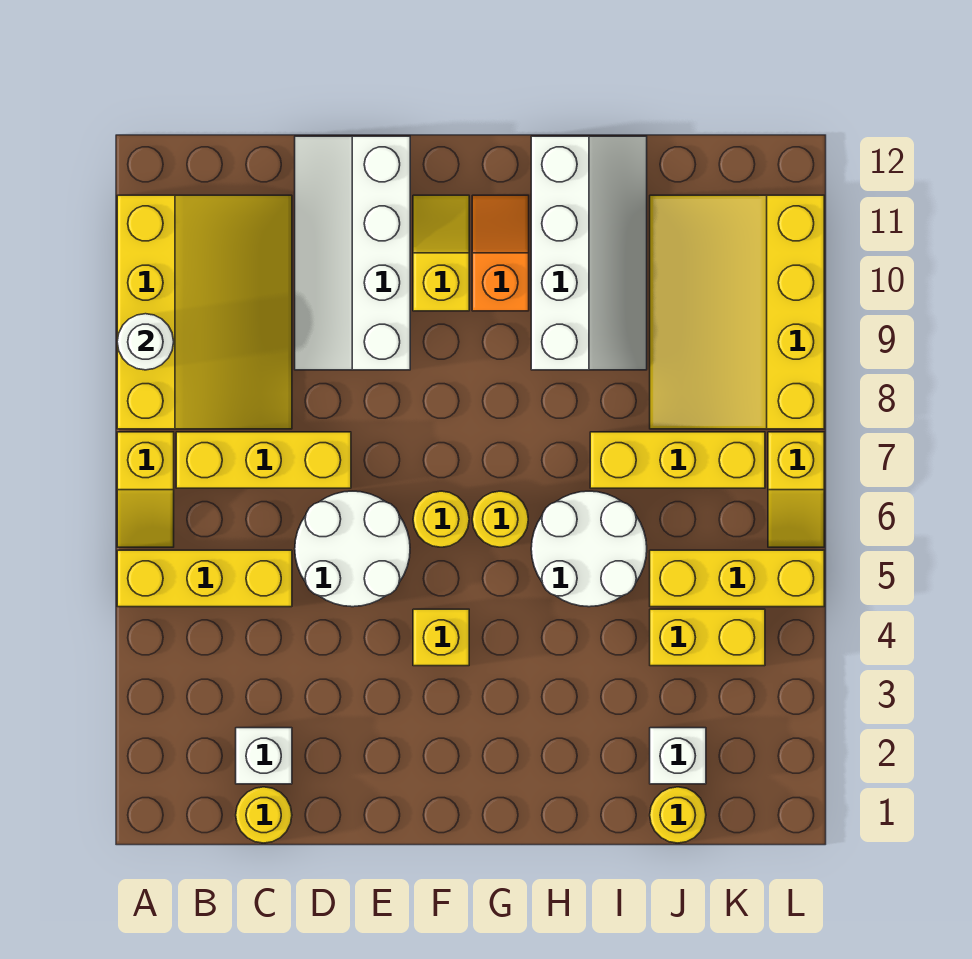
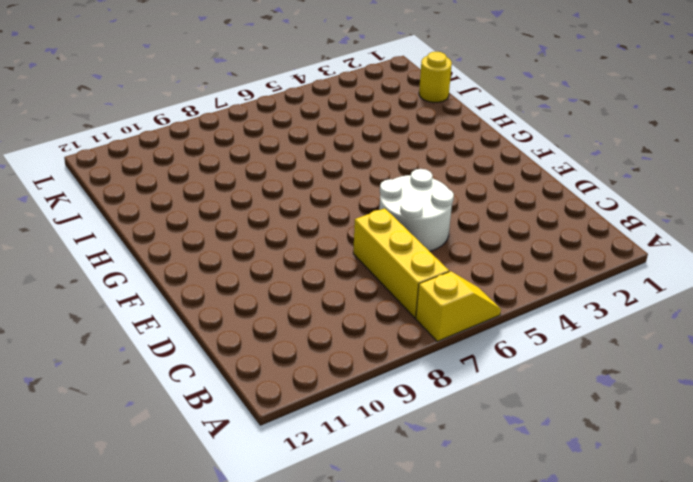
none -> yellow 1x3 brick [117,550,292,607]
none -> yellow 3x4 slope [117,195,292,429]
none -> yellow 1x1 round brick [236,787,292,843]

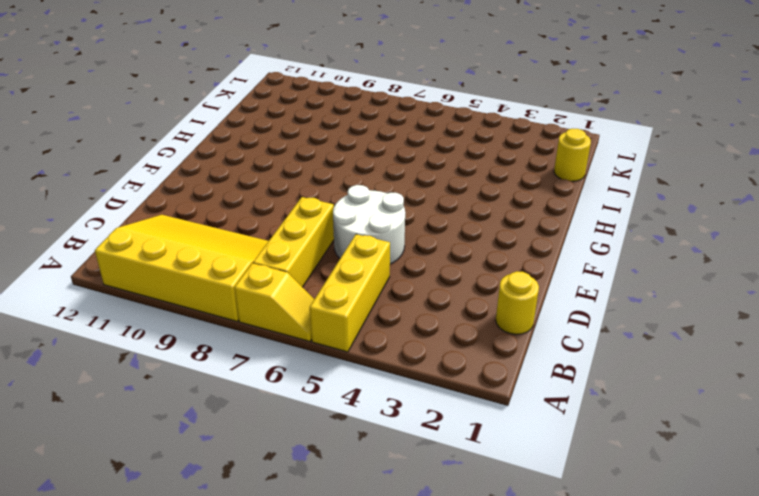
none -> white 1x1 brick [236,728,292,784]
none -> white 2x4 slope [295,136,410,370]
none -> yellow 1x1 brick [413,609,469,666]

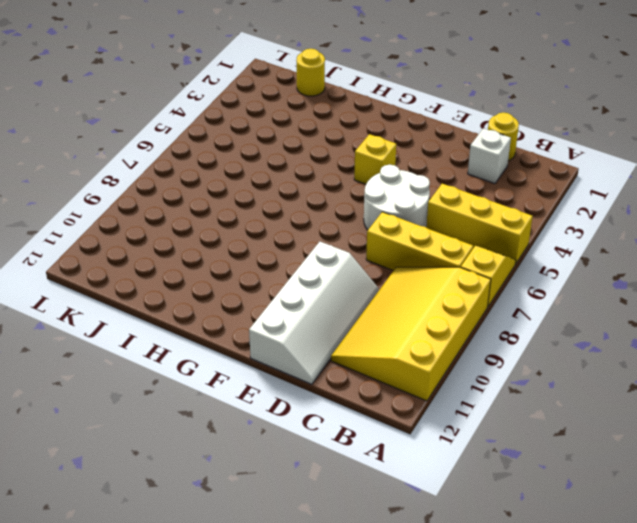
none -> yellow 1x1 round brick [413,491,469,547]
none -> yellow 1x2 slope [413,195,469,311]
none -> yellow 1x1 round brick [472,491,528,547]

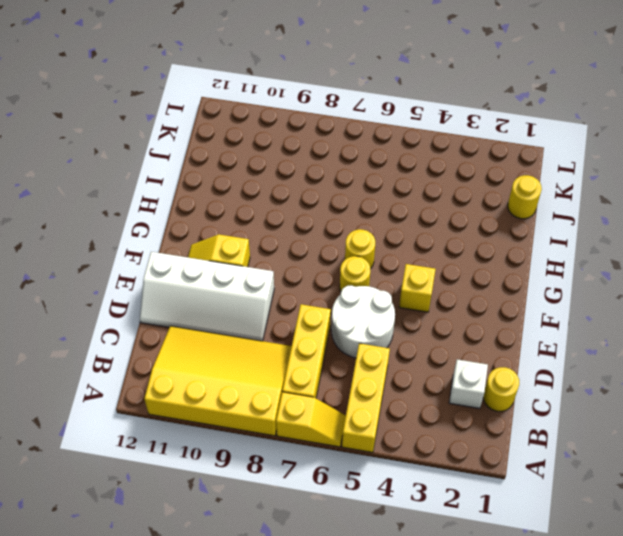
none -> orange 1x2 slope [472,195,529,311]
none -> white 2x2 round brick [531,491,647,607]
none -> white 2x4 slope [531,136,647,370]

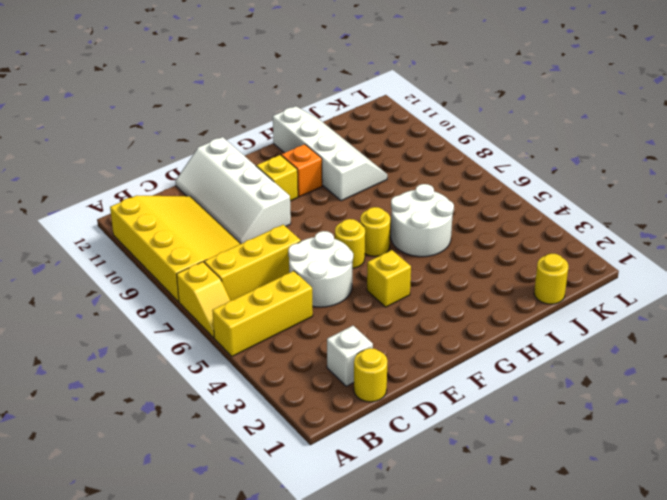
none -> yellow 1x3 brick [590,432,765,488]
none -> white 1x1 brick [650,728,706,784]
none -> yellow 1x2 brick [650,609,765,666]

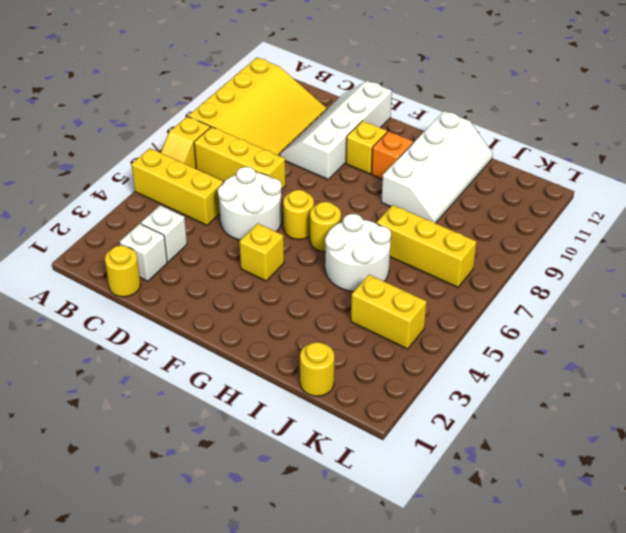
white 1x1 brick [141,205,187,262] -> white 1x1 brick moved to [650,728,706,784]
none -> yellow 1x3 brick [650,550,824,607]
none -> yellow 3x4 slope [650,195,824,429]
none -> yellow 1x2 slope [768,432,824,547]

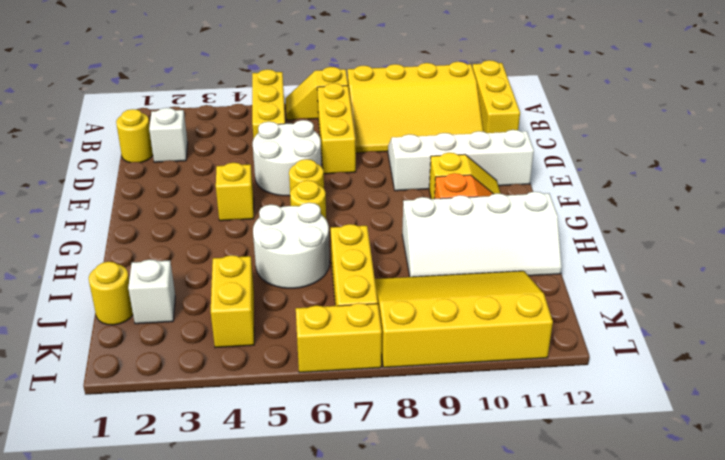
yellow 1x3 brick [472,60,520,133] -> yellow 1x3 brick moved to [650,550,824,607]
yellow 1x2 brick [296,303,382,373] -> yellow 1x2 slope [768,432,824,547]
none -> white 1x1 round brick [117,314,174,370]

